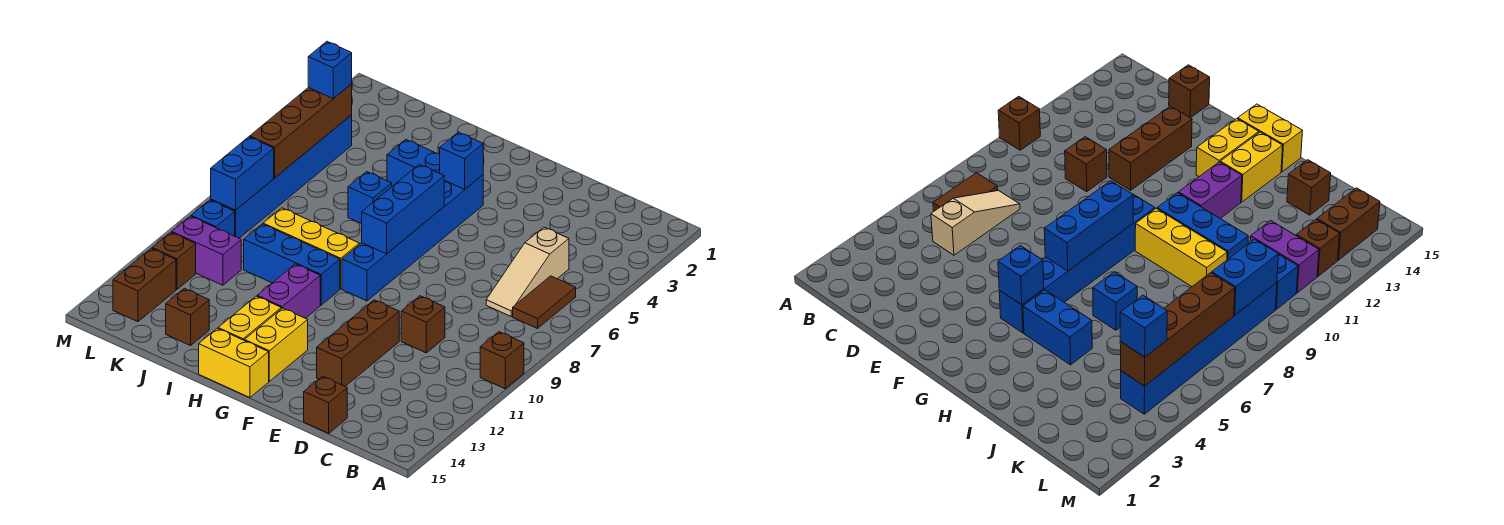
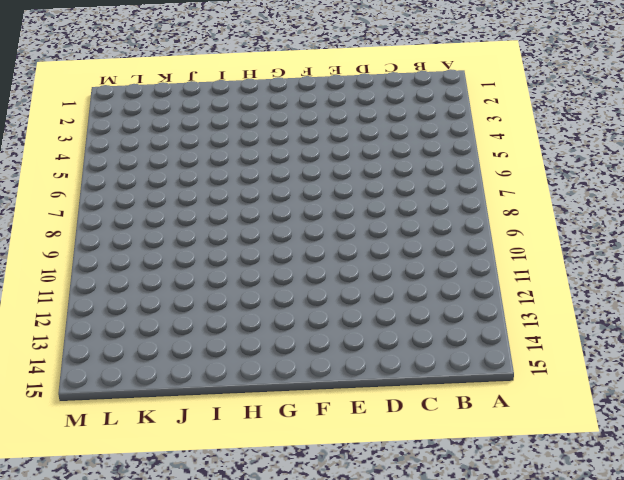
none -> brown 1x1 brick [480,332,524,389]
none -> brown 1x2 tile [513,276,576,329]
none -> tan 1x3 slope [486,227,569,316]

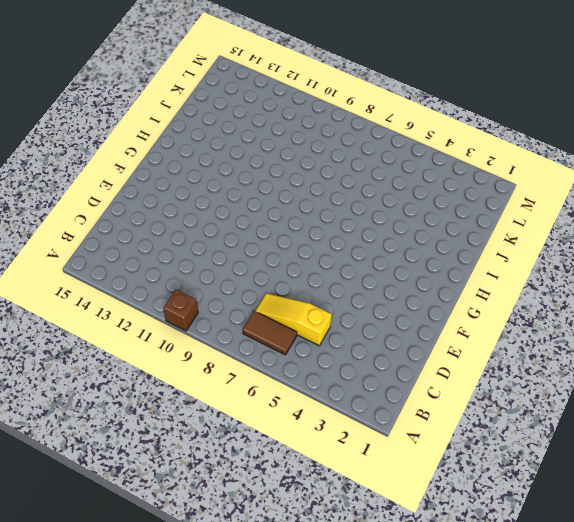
yellow 1x3 slope [256,293,332,346] -> tan 1x3 slope [486,227,569,316]
none -> brown 1x1 brick [401,296,445,353]
none -> brown 1x1 brick [304,376,347,433]
none -> brown 1x3 brick [317,300,399,386]

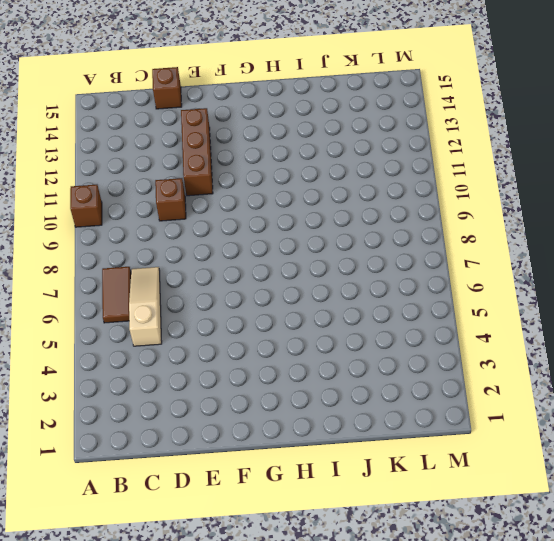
none -> blue 1x6 brick [342,175,483,301]
none -> yellow 1x2 brick [244,308,308,381]
none -> yellow 1x2 brick [199,328,269,398]

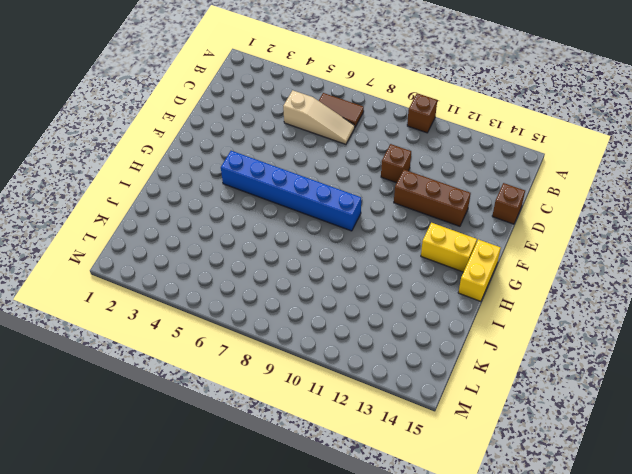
none -> blue 1x2 brick [387,139,440,186]
none -> yellow 1x3 brick [263,208,359,289]
none -> blue 1x3 brick [244,224,340,305]

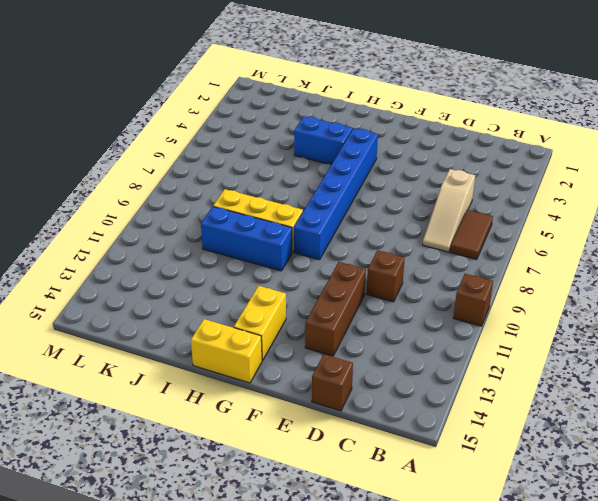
none -> purple 1x2 brick [257,264,320,318]
none -> yellow 1x2 brick [218,296,281,340]
none -> blue 1x1 brick [348,172,392,224]

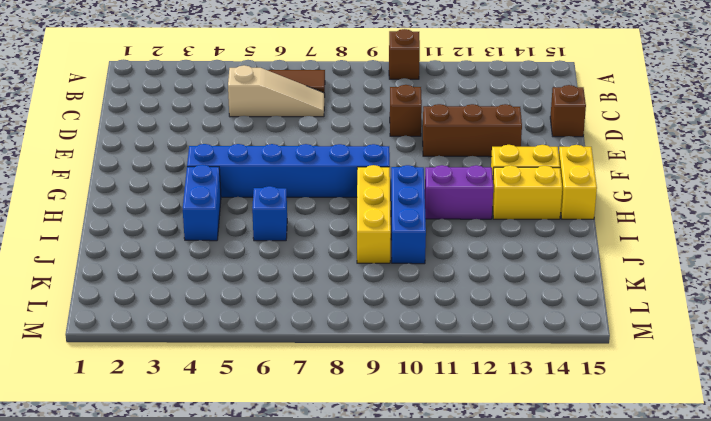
none -> brown 1x1 brick [166,288,209,346]
none -> purple 1x2 brick [172,216,241,285]
none -> blue 1x6 brick [211,115,352,238]

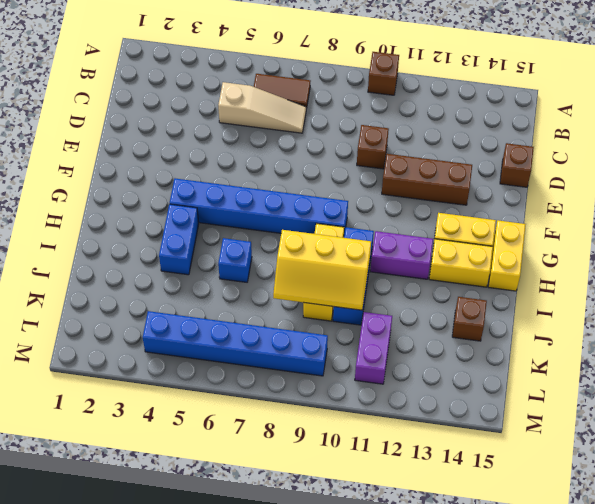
yellow 2x3 slope [273,230,371,310] -> none
none -> blue 1x1 brick [191,200,235,236]
none -> brown 1x1 brick [152,232,196,289]
none -> brown 1x2 brick [113,248,176,322]

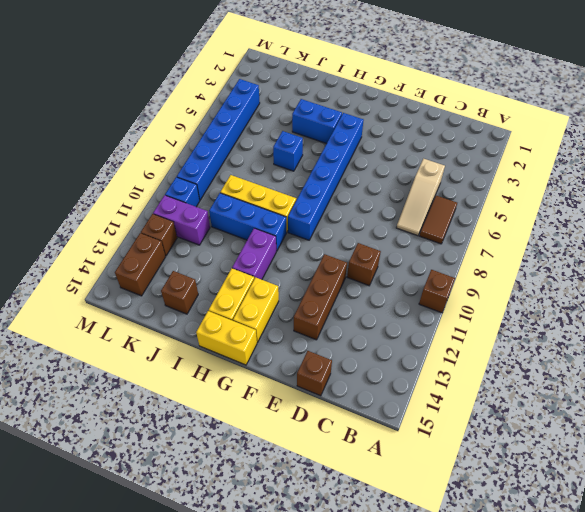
none -> blue 1x1 brick [440,132,483,189]
none -> blue 1x3 brick [362,164,444,254]
none -> brown 1x4 brick [250,84,352,178]

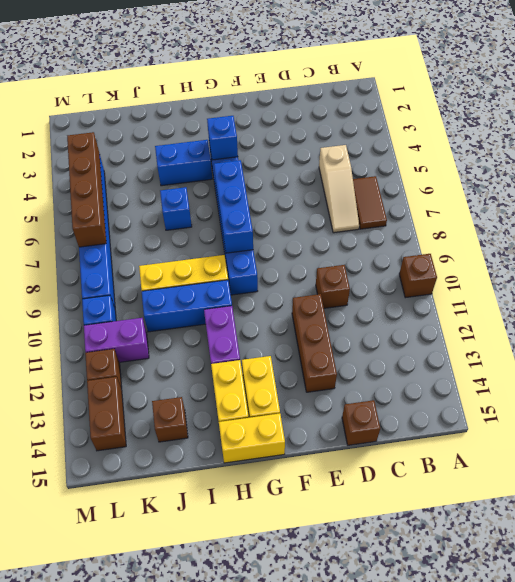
none -> blue 1x2 brick [211,137,274,210]
none -> blue 1x1 brick [308,41,352,98]

